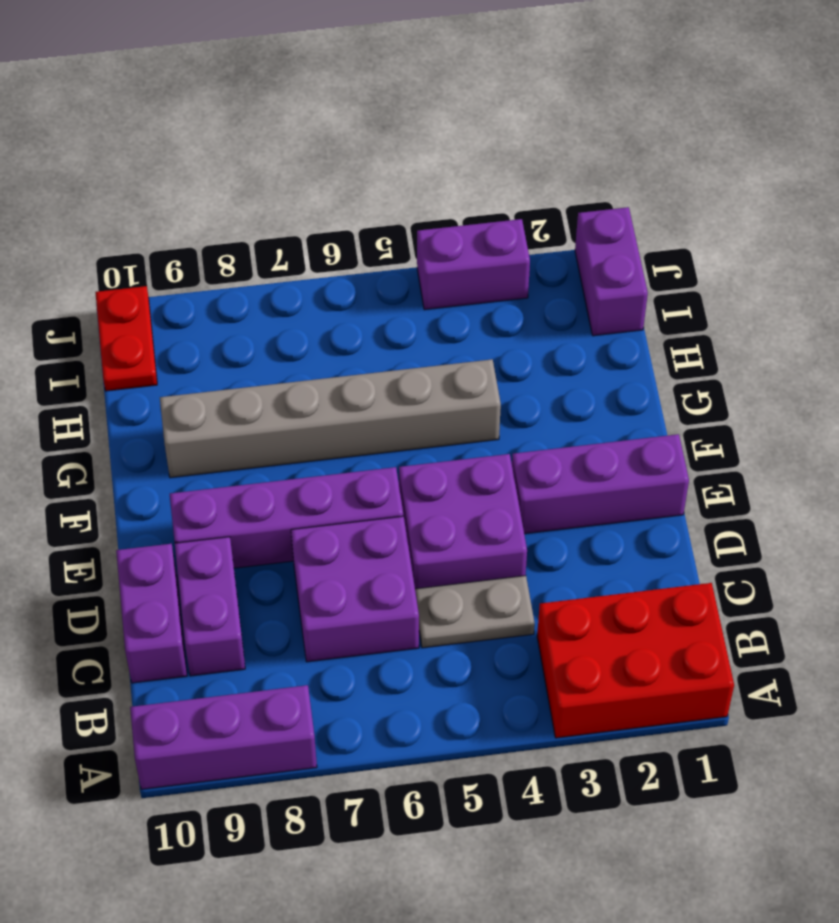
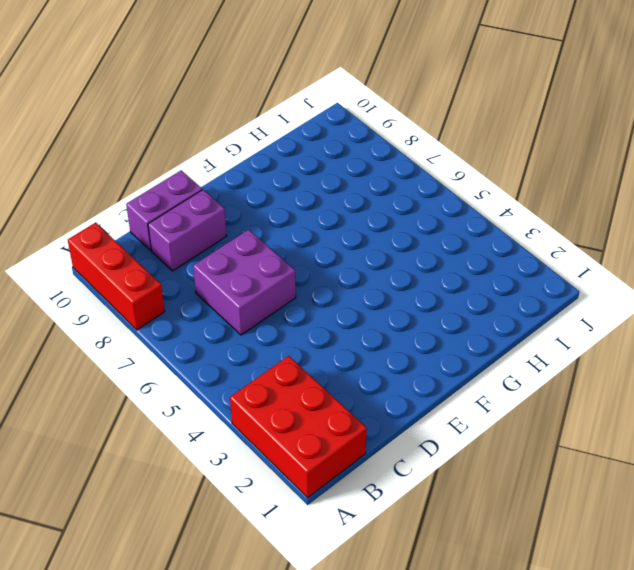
red 1x3 brick [68,222,165,330] -> purple 1x3 brick [130,685,317,789]
none -> grey 1x2 plate [415,576,535,648]
none -> purple 2x2 brick [399,454,527,589]
none -> purple 1x3 brick [512,434,689,534]

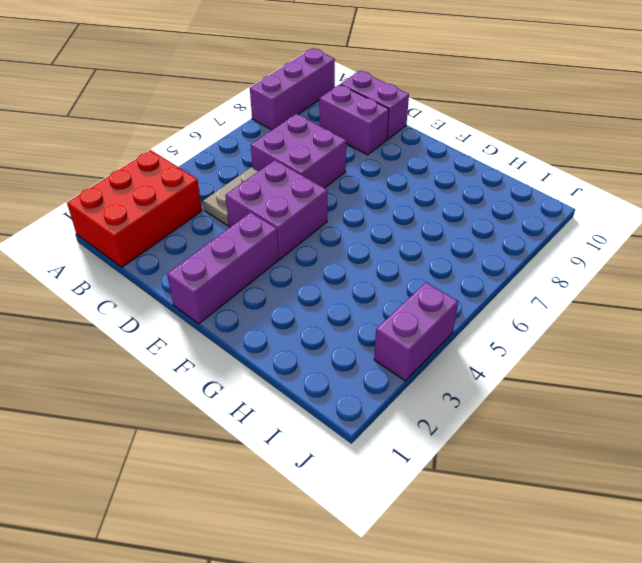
none -> purple 1x4 brick [170,467,403,568]
none -> grey 1x6 brick [160,359,501,478]
none -> purple 1x2 brick [575,207,648,336]

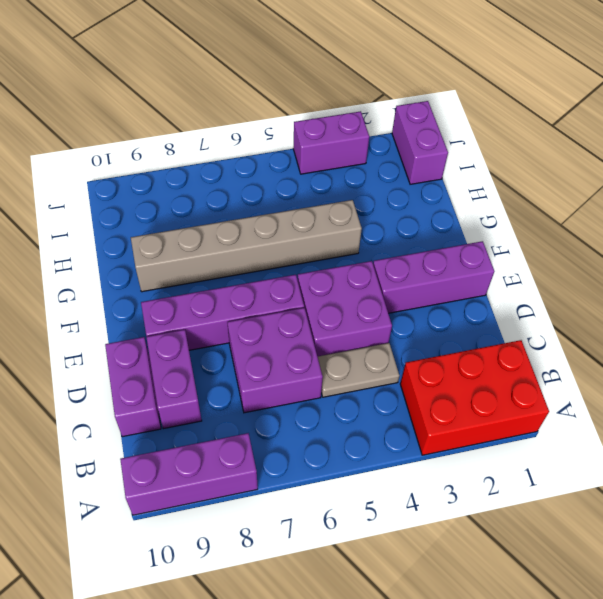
none -> red 1x2 plate [95,286,157,391]

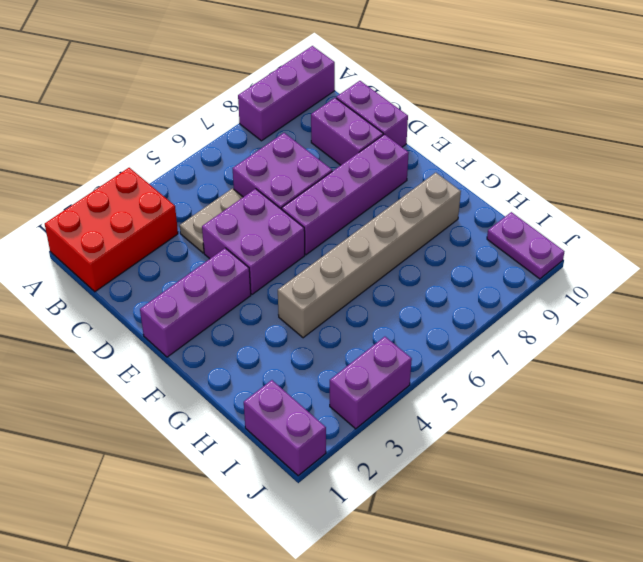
purple 1x2 plate [487,212,564,279] -> red 1x2 plate [95,286,157,391]

